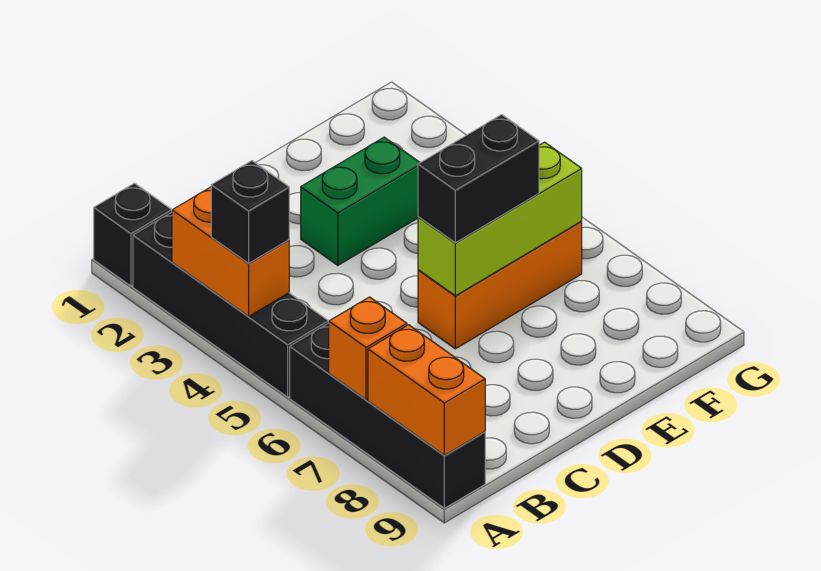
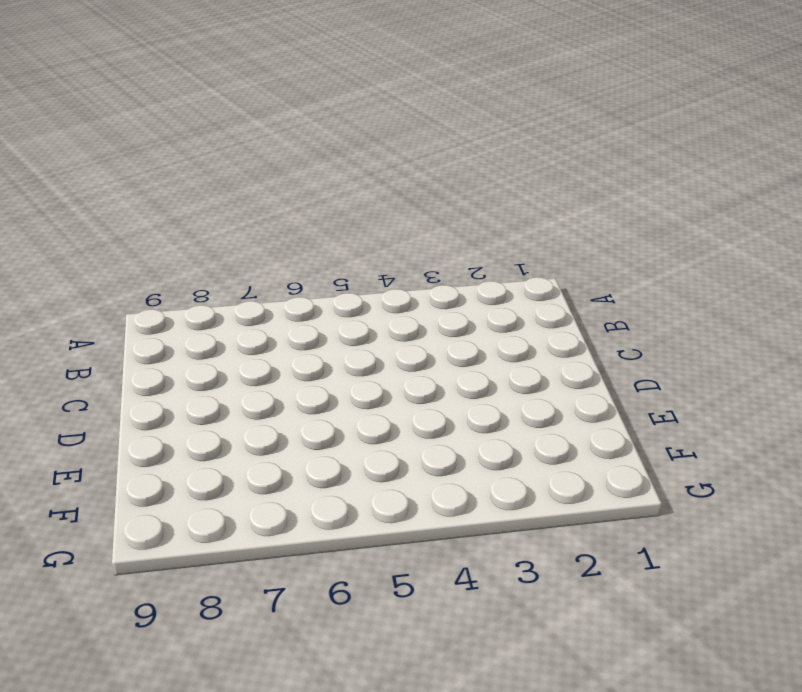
none -> black 1x1 brick [94,183,172,286]
none -> black 1x4 brick [133,212,328,397]

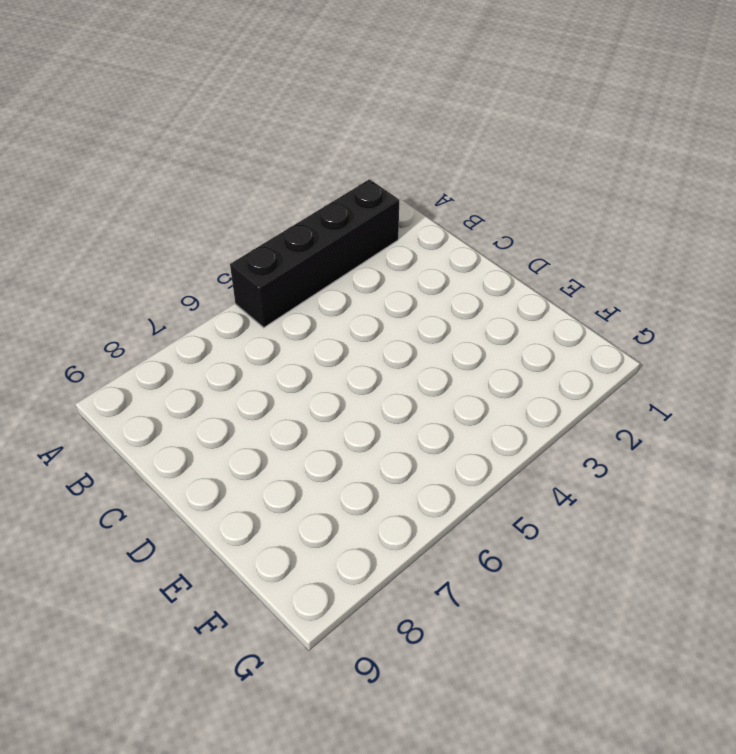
none -> black 1x1 brick [94,183,172,286]
none -> black 1x4 brick [290,323,485,508]

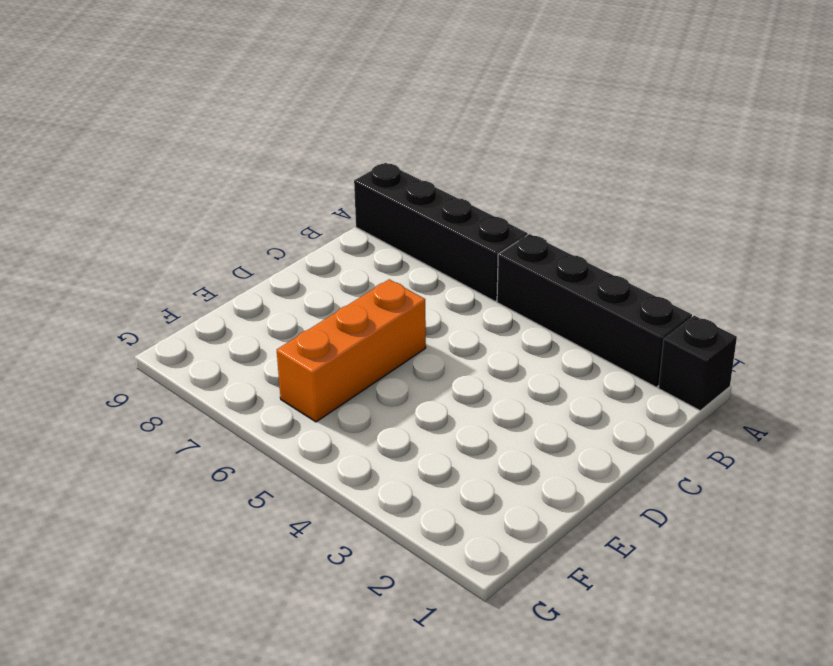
none -> green 1x2 brick [301,137,420,265]
none -> orange 1x2 brick [172,187,289,316]

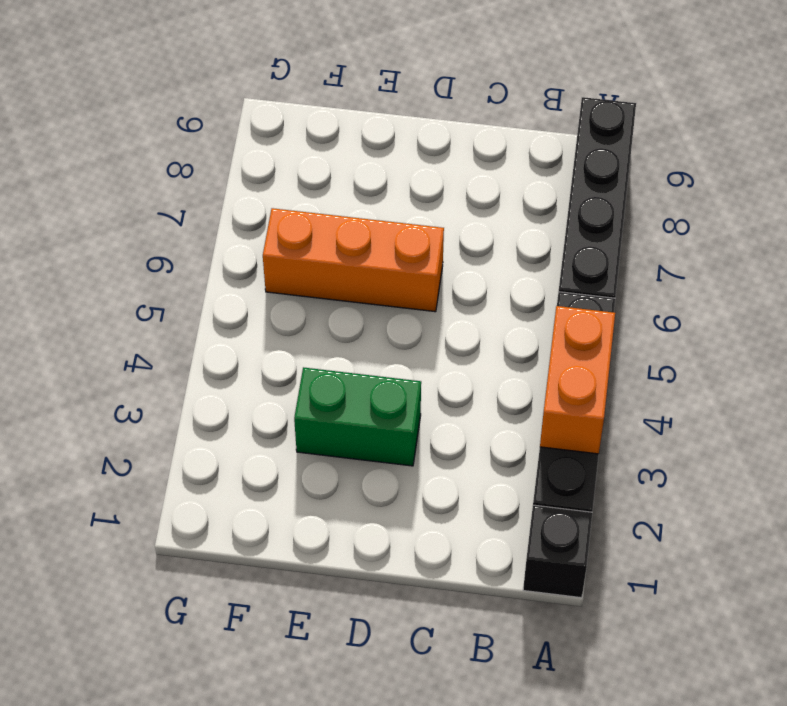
none -> orange 1x1 brick [329,297,407,400]
none -> orange 1x2 brick [368,325,485,455]

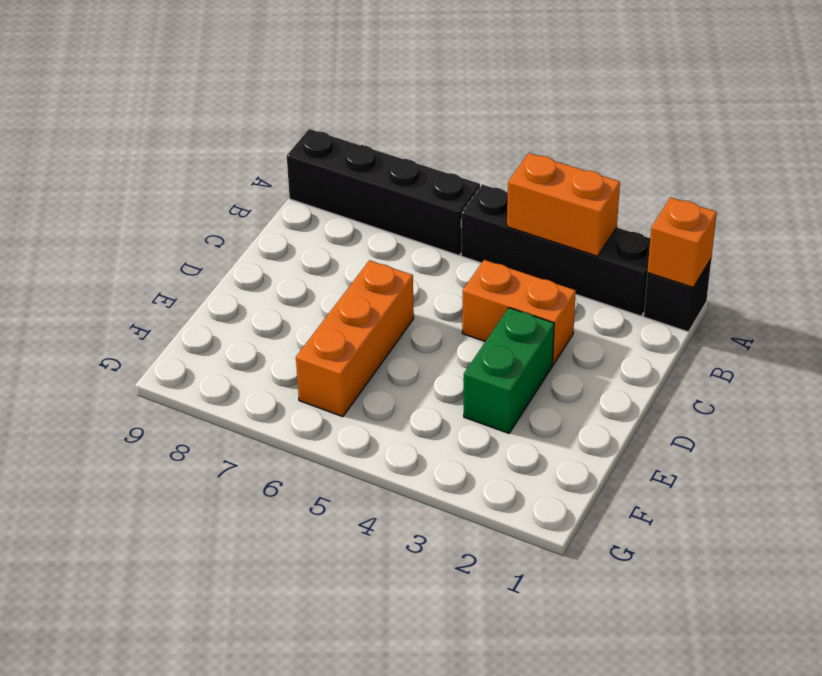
orange 1x1 brick [647,197,717,287] -> orange 1x1 brick moved to [329,297,407,400]
orange 1x2 brick [462,260,576,365] -> orange 1x2 brick moved to [368,325,485,455]
none -> lime 1x3 brick [418,142,582,296]
none -> black 1x1 brick [211,161,289,263]

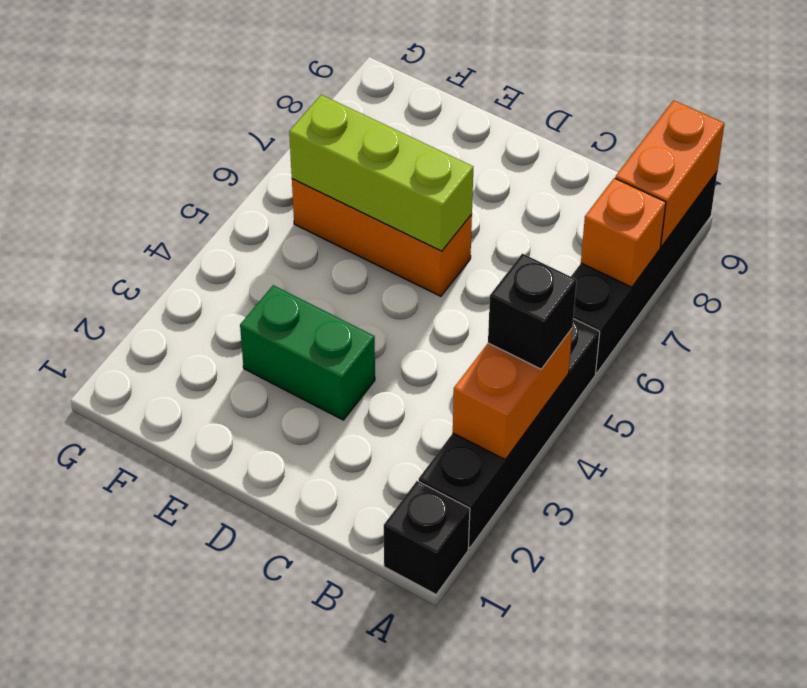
none -> black 1x2 brick [418,115,539,243]

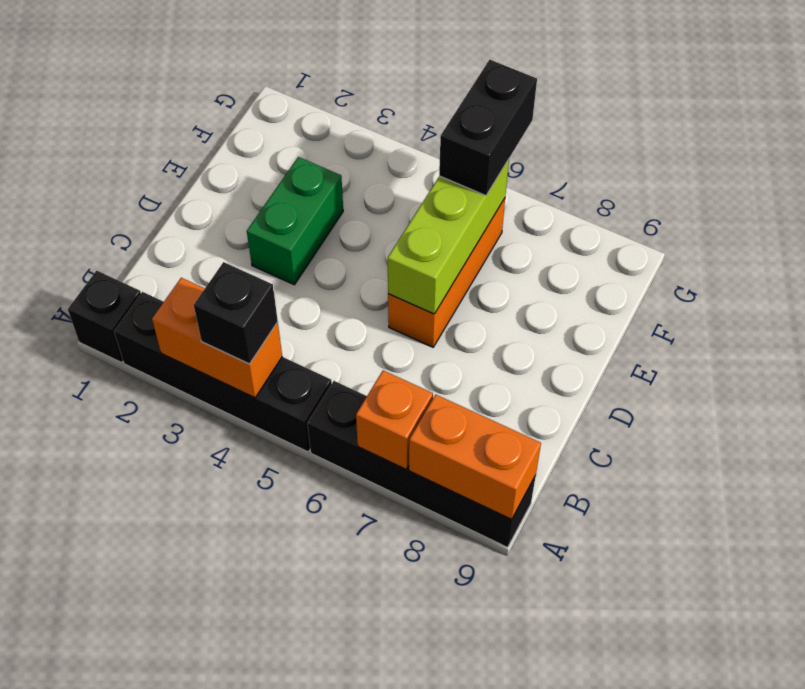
black 1x2 brick [439,60,537,196] -> black 1x2 brick moved to [418,115,539,243]

